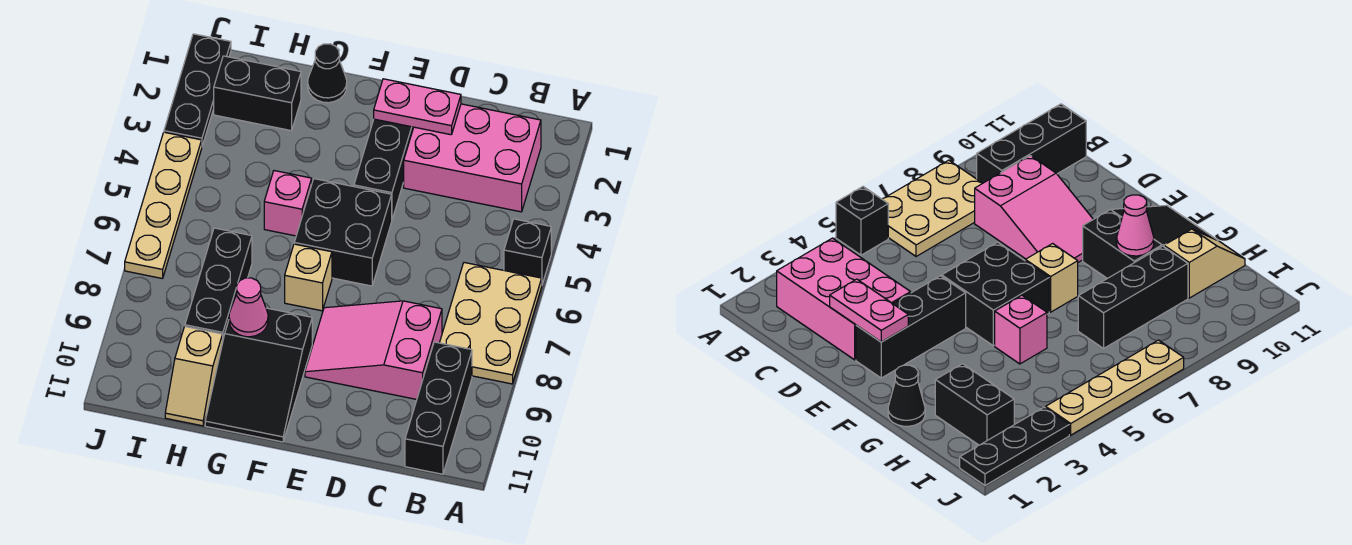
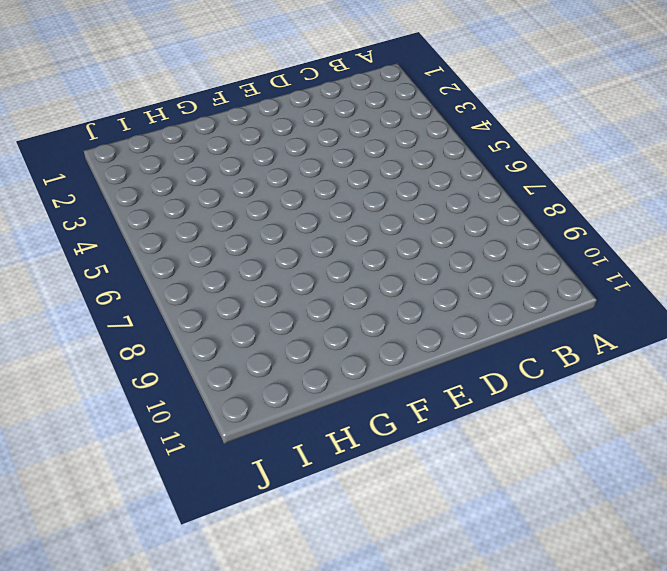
none -> black 1x1 brick [504,219,551,284]
none -> tan 2x3 plate [440,263,542,384]
none -> pink 2x3 brick [404,104,541,212]

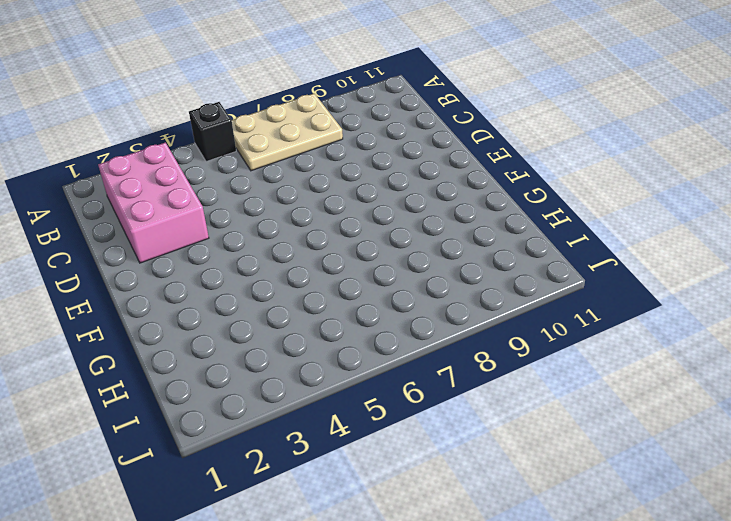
none -> black 1x3 brick [405,342,472,474]
none -> pink 2x3 slope [305,301,442,399]
none -> black 1x3 brick [354,119,414,219]

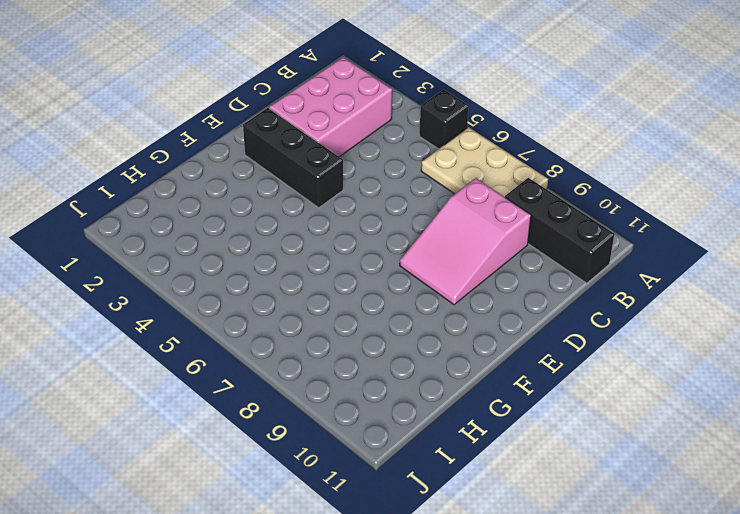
none -> black 2x2 brick [294,179,392,286]
none -> tan 1x1 brick [285,244,332,311]
none -> black 2x3 slope [205,308,312,442]

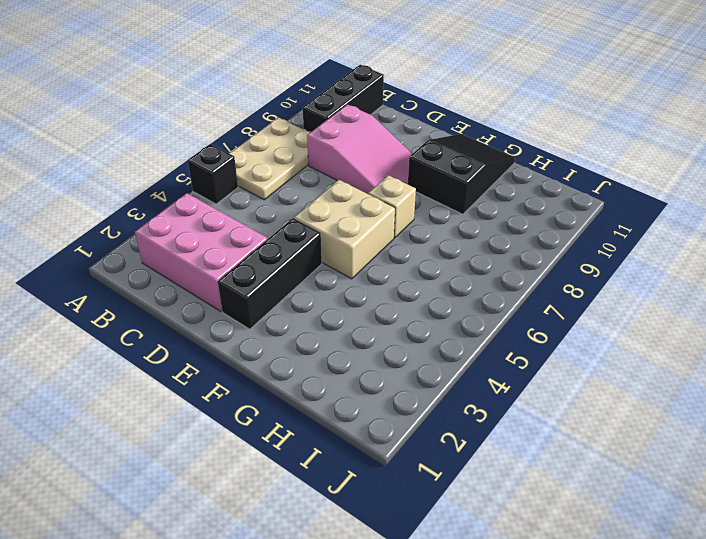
tan 2x2 brick [294,180,395,279] -> black 2x2 brick [294,179,392,286]
none -> black 1x1 cone [308,44,347,103]
none -> pink 1x1 brick [264,171,312,236]
none -> black 1x2 brick [214,56,301,131]

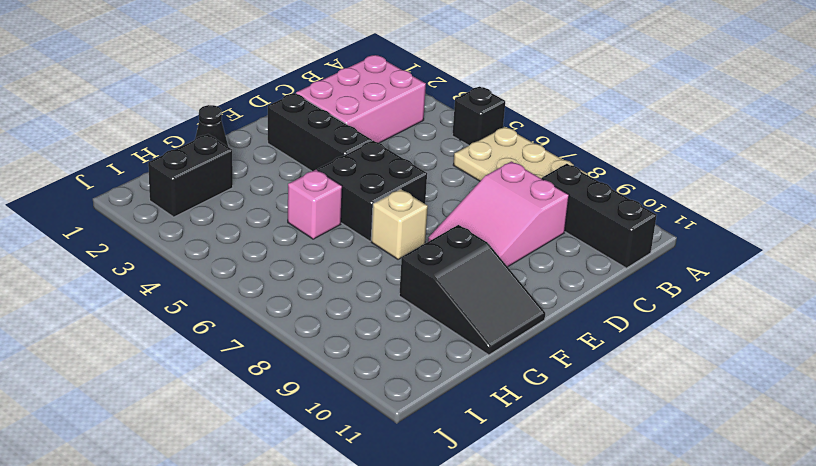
none -> black 1x3 brick [185,228,252,339]
none -> tan 1x2 slope [165,327,223,426]
none -> black 1x3 plate [164,34,231,146]

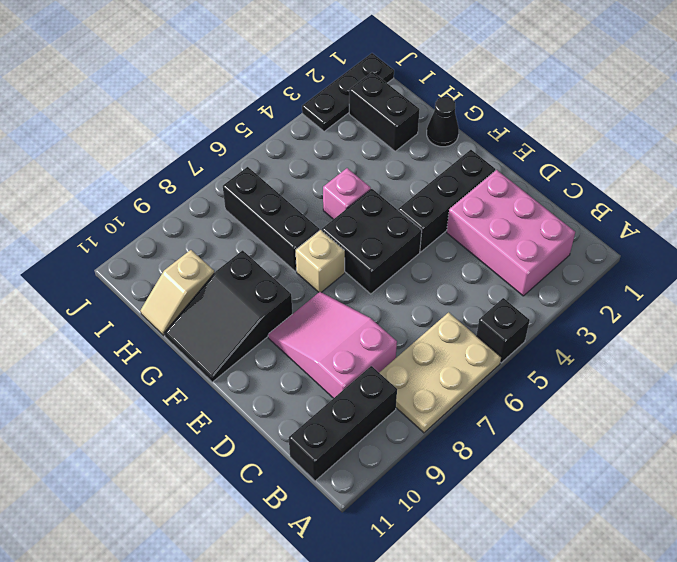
black 1x3 brick [223,167,319,271] -> black 1x3 brick turned to [185,228,252,339]
none -> tan 1x4 plate [125,132,202,279]
none -> pink 1x2 plate [374,79,461,135]
none -> pink 1x1 cone [229,278,268,337]

